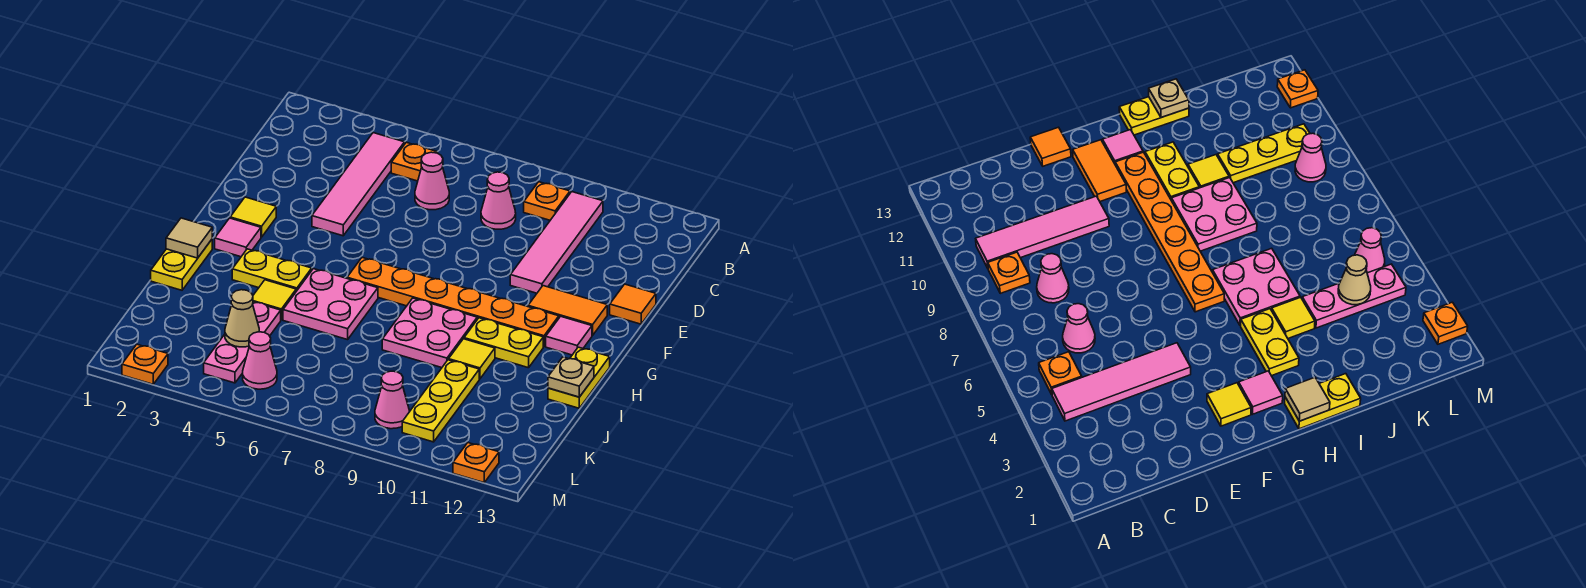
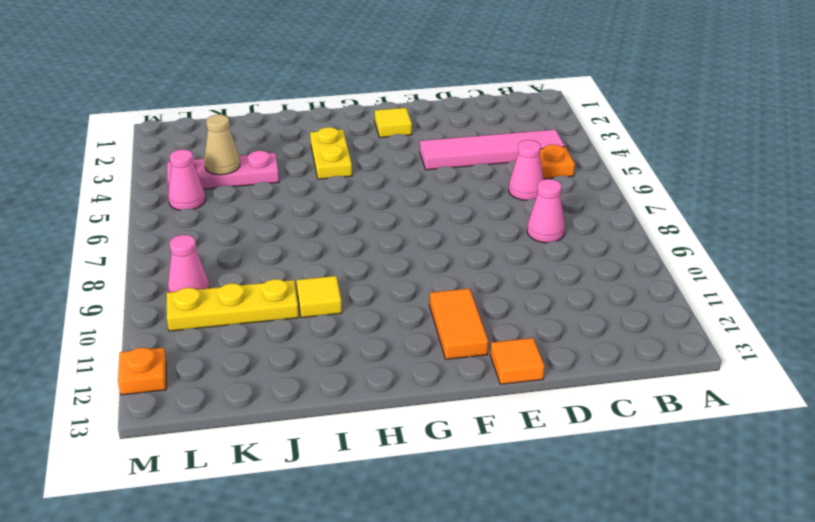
none -> orange 1x1 plate [524,182,570,220]
none -> pink 1x4 tile [510,192,603,293]
none -> pink 1x1 tile [215,218,261,257]

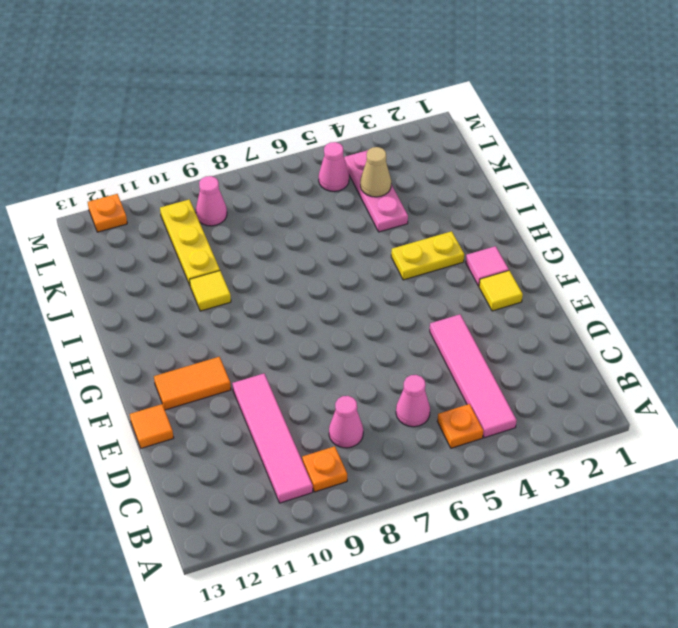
none -> orange 1x6 plate [347,258,559,347]
none -> pink 1x1 tile [546,316,592,355]
none -> yellow 1x2 plate [151,240,212,290]

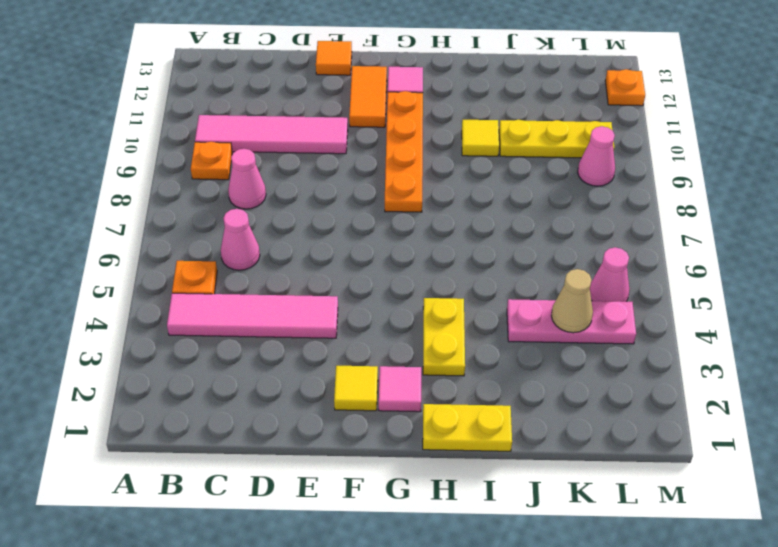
orange 1x4 plate [385,91,423,212] -> orange 1x6 plate [347,258,559,347]
none -> pink 2x2 plate [283,269,378,340]
none -> pink 2x2 plate [382,298,477,368]
none -> yellow 1x2 plate [464,318,543,368]

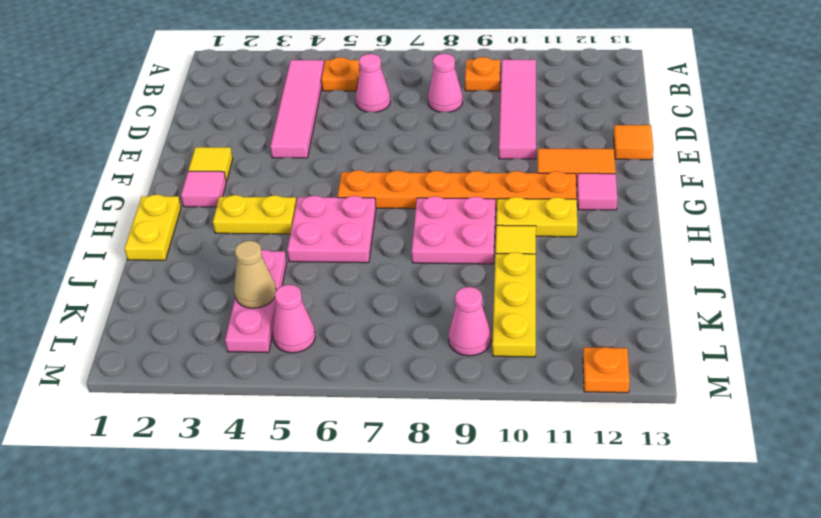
none -> yellow 1x2 plate [548,347,610,408]
none -> yellow 1x1 tile [253,280,296,320]
none -> orange 1x1 plate [122,344,168,384]

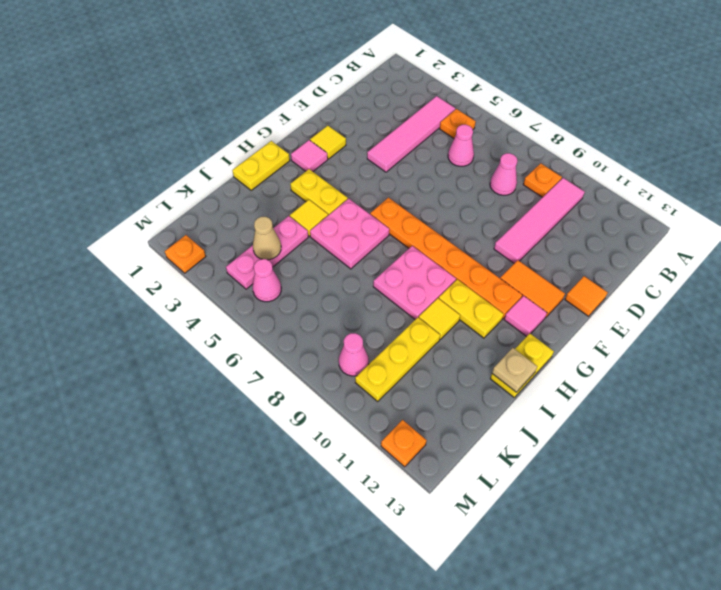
none -> tan 1x1 tile [166,218,212,258]

